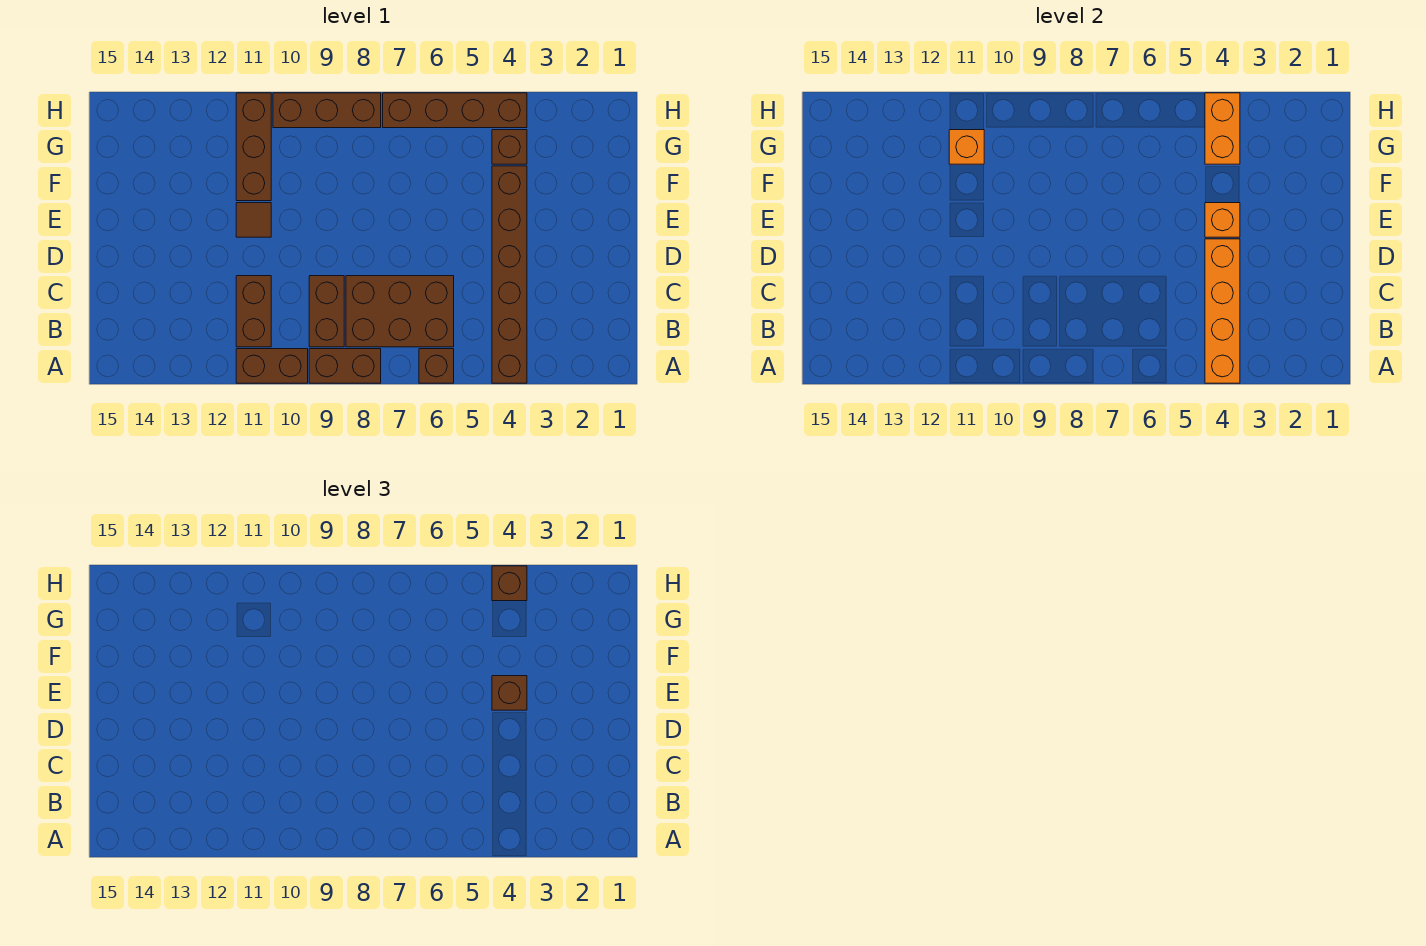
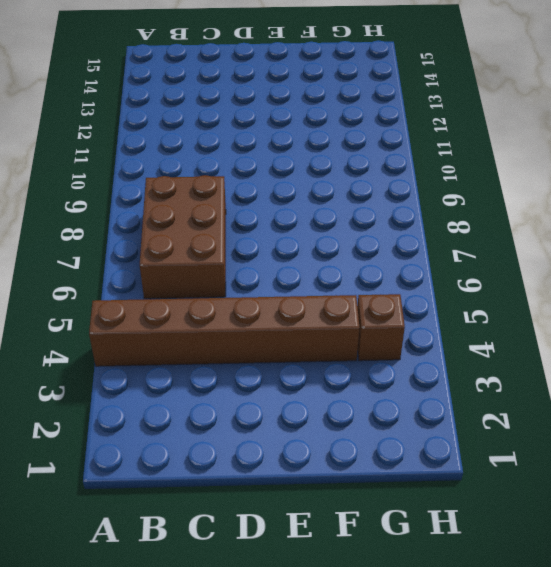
none -> brown 1x1 brick [419,349,454,383]
none -> brown 1x2 brick [309,349,381,383]
none -> brown 1x2 brick [236,349,308,383]

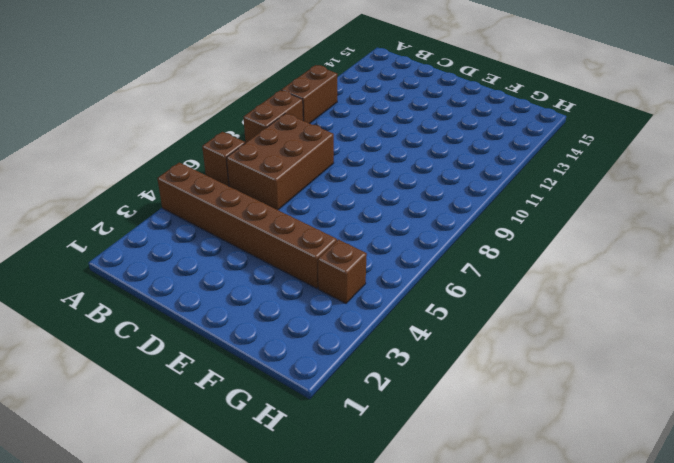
none -> brown 1x2 brick [309,276,344,347]
none -> brown 1x2 brick [236,276,271,347]
none -> brown 1x1 tile [236,203,271,237]

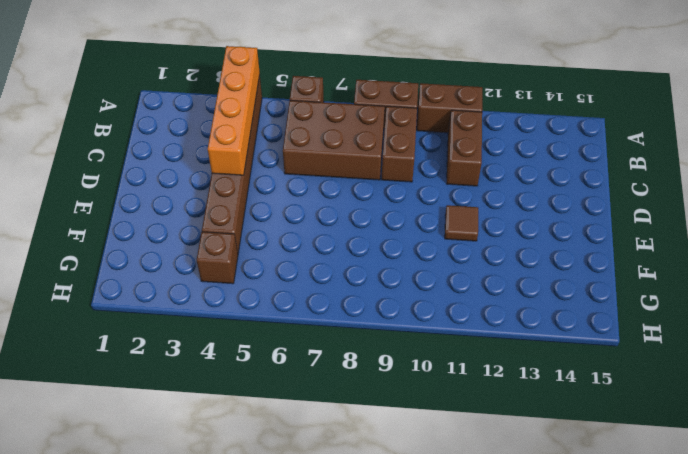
none -> brown 1x3 brick [236,93,271,201]
none -> brown 1x4 brick [383,93,527,128]
none -> brown 1x3 brick [273,93,381,128]

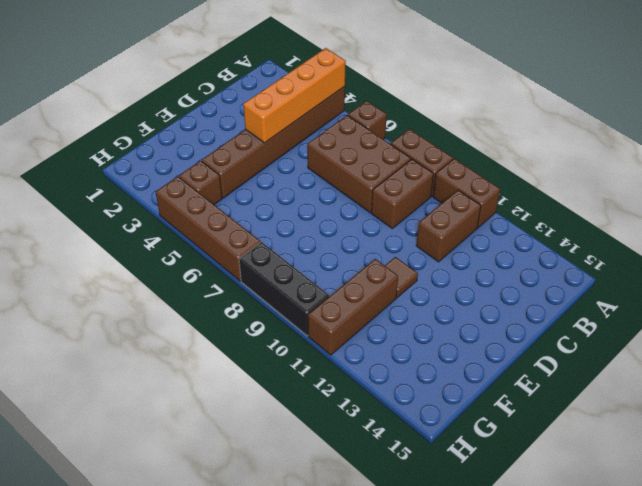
black 1x3 brick [239,242,329,336] -> brown 1x3 brick [273,93,381,128]
none -> orange 1x1 brick [1205,203,1240,237]
none -> orange 1x2 brick [1205,93,1240,164]
none -> orange 1x1 brick [949,130,984,164]

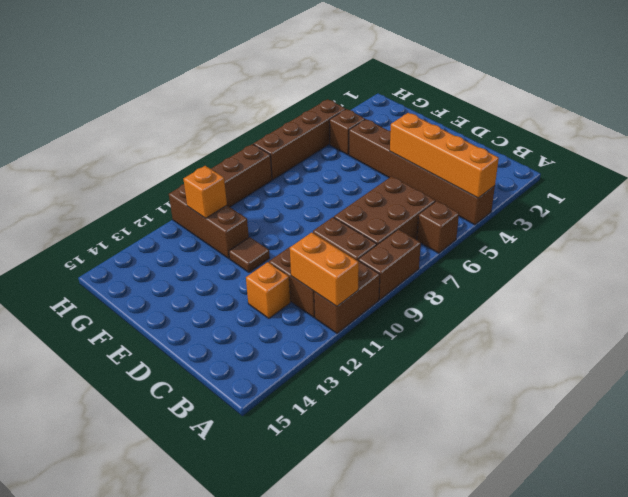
orange 1x2 brick [290,232,359,306] -> orange 1x2 brick moved to [1205,93,1240,164]
orange 1x1 brick [246,262,290,318] -> orange 1x1 brick moved to [1205,203,1240,237]
none -> brown 1x1 brick [492,676,527,710]
none -> brown 1x1 brick [492,566,527,601]

